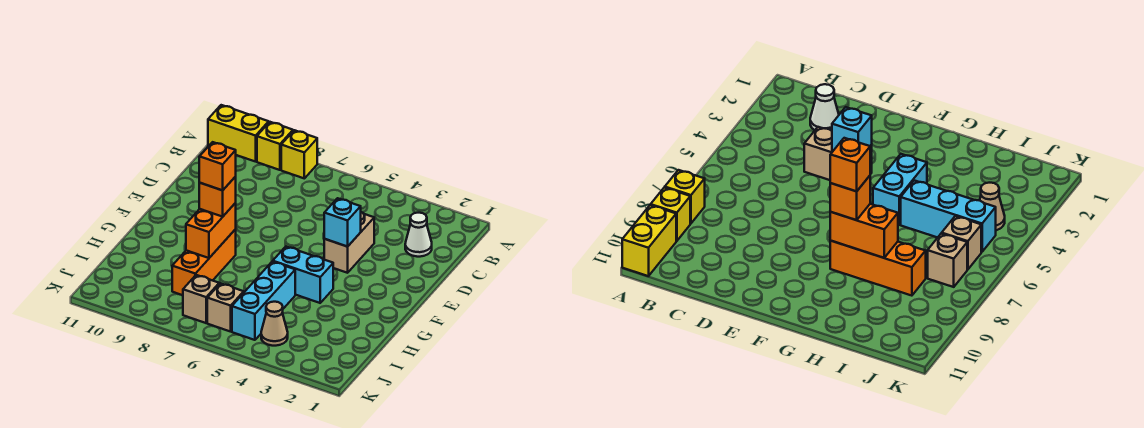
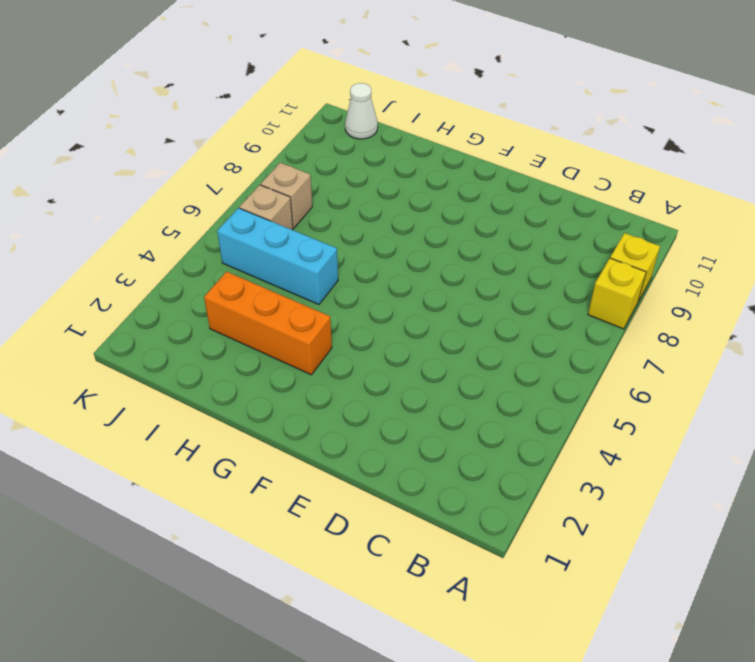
orange 1x3 brick [204,272,332,375] -> orange 1x3 brick moved to [172,229,236,295]
white 1x1 cone [345,83,378,139] -> white 1x1 cone moved to [405,213,432,257]
none -> yellow 1x2 brick [208,105,269,162]
none -> tan 1x2 brick [324,212,374,273]
none -> cyan 1x2 brick [273,247,333,303]

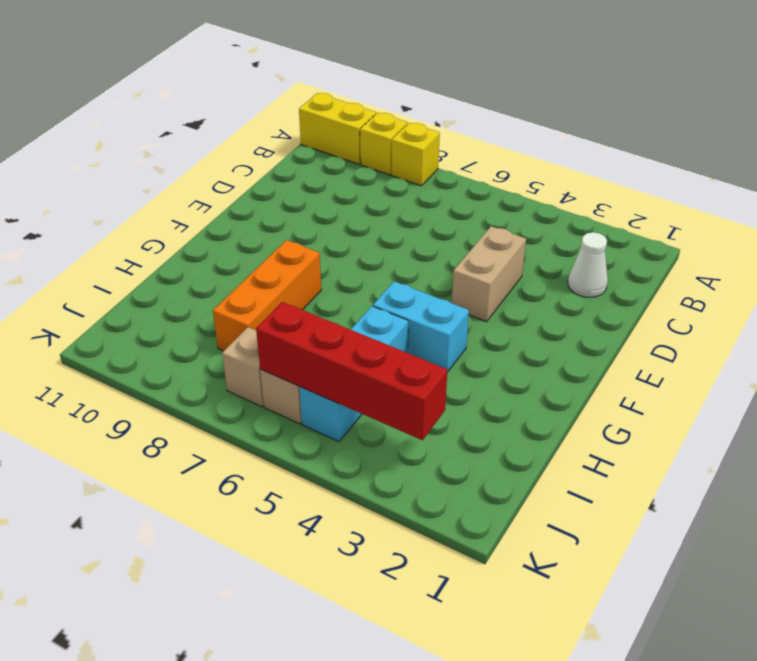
red 1x4 brick [256,302,447,440] -> none
none -> tan 1x1 cone [261,302,288,346]
none -> cyan 1x1 brick [324,198,361,247]
none -> orange 1x2 brick [186,203,236,258]

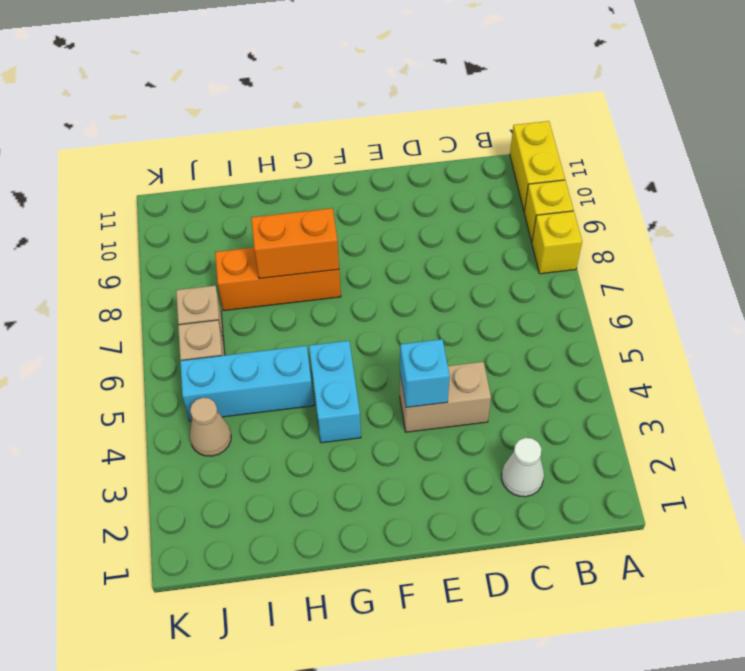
none -> orange 1x1 brick [199,177,236,217]
none -> orange 1x1 brick [199,142,236,190]

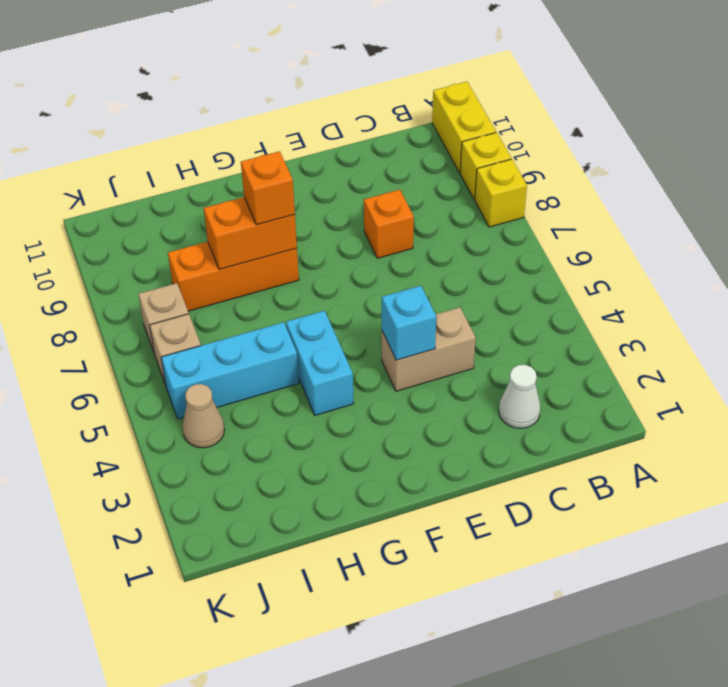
orange 1x1 brick [364,190,414,258] -> orange 1x1 brick moved to [199,142,236,190]

